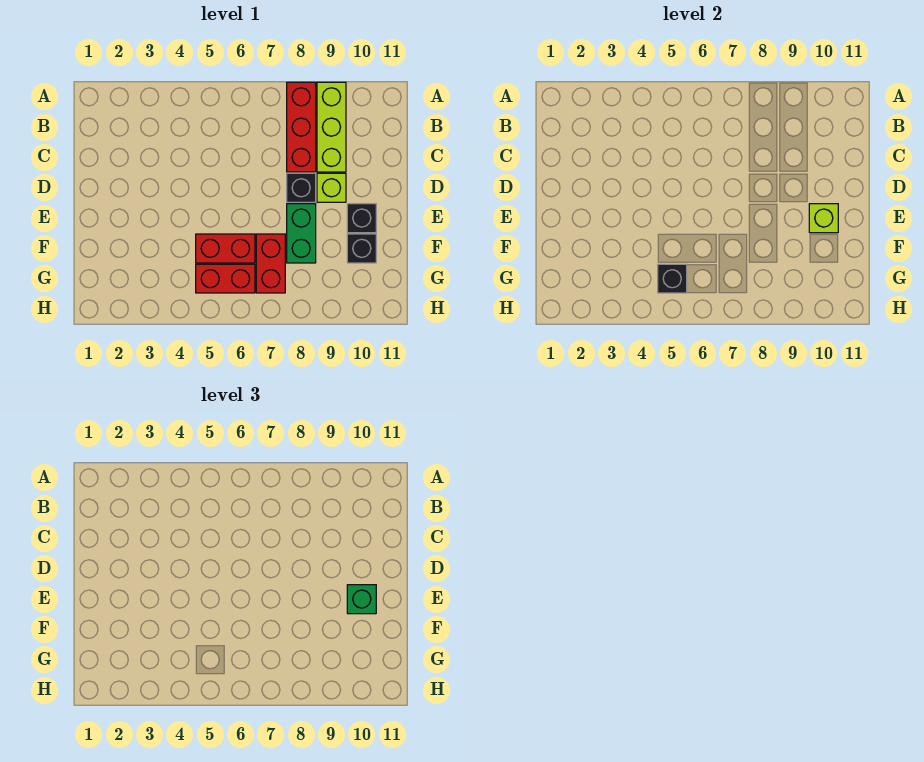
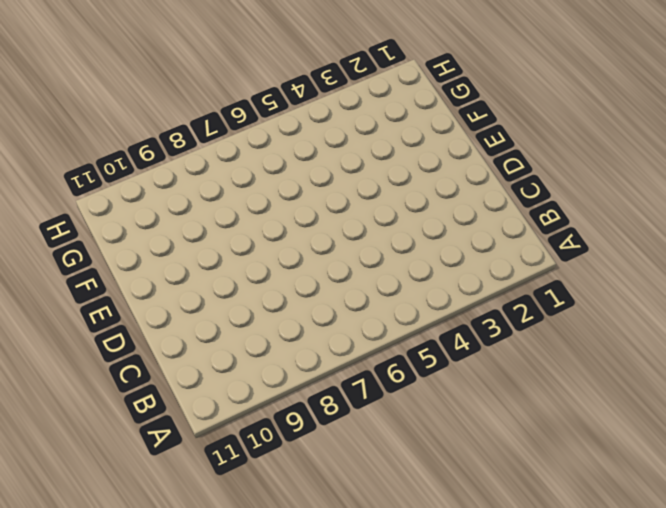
none -> red 1x3 brick [287,82,316,172]
none -> lime 1x3 brick [317,82,346,172]
none -> black 1x1 brick [287,173,316,202]

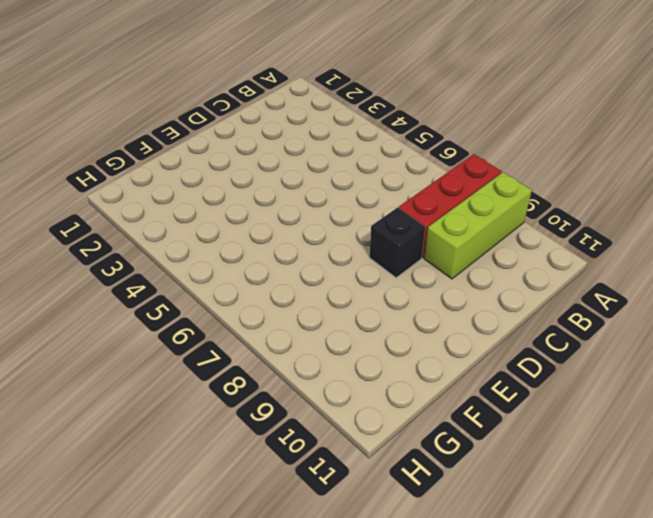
none -> lime 1x1 brick [317,173,346,202]
none -> green 1x2 brick [287,204,316,263]
none -> black 1x1 brick [347,204,376,233]

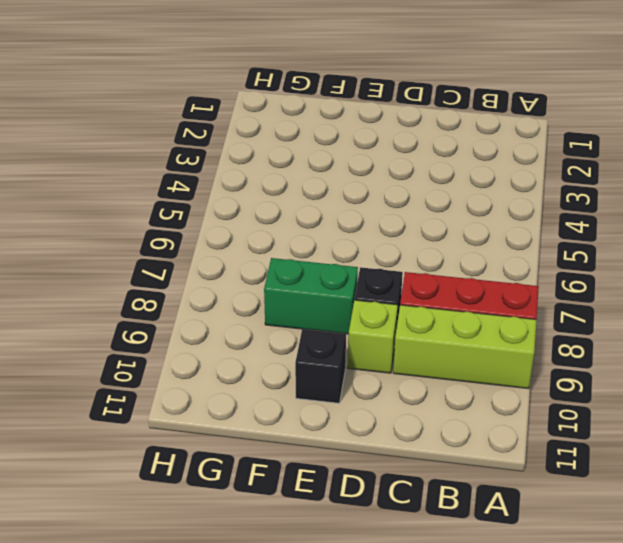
none -> red 1x2 brick [196,234,255,263]
none -> red 1x2 brick [256,234,285,293]
none -> black 1x1 brick [347,234,376,263]

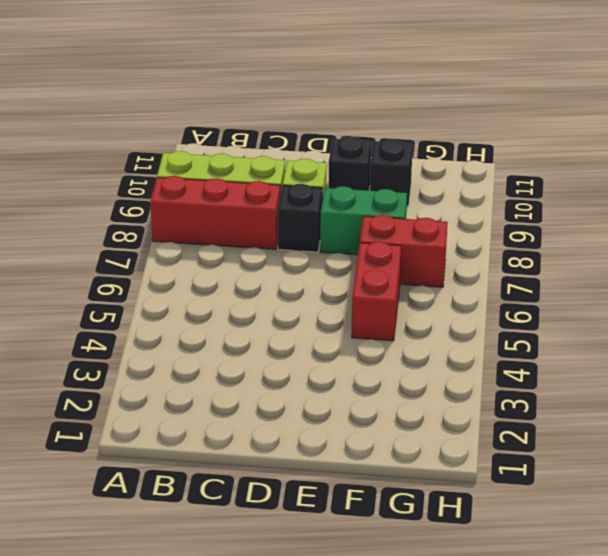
none -> red 1x2 brick [196,264,255,293]
none -> lime 1x1 brick [809,204,838,233]
none -> black 1x1 brick [658,264,687,293]

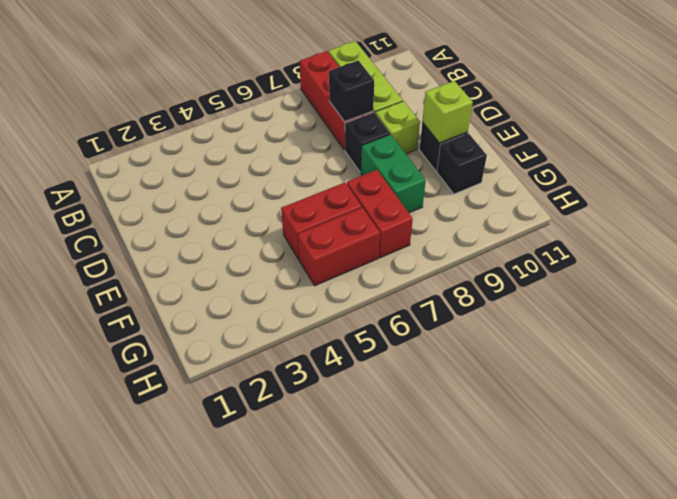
black 1x1 brick [329,60,374,122] -> black 1x1 brick moved to [658,264,687,293]
none -> green 1x1 brick [347,585,376,614]

